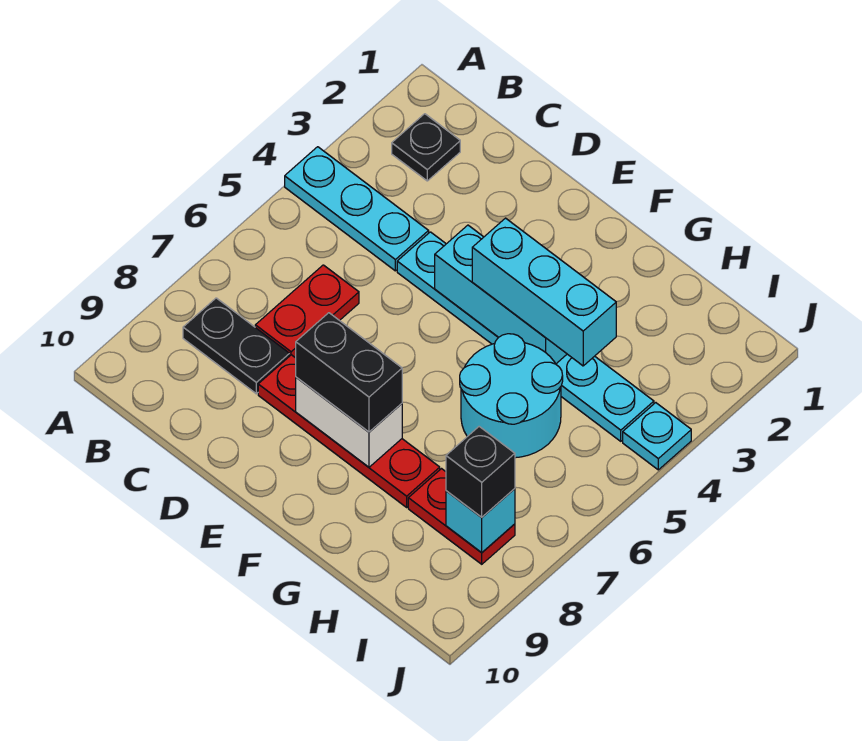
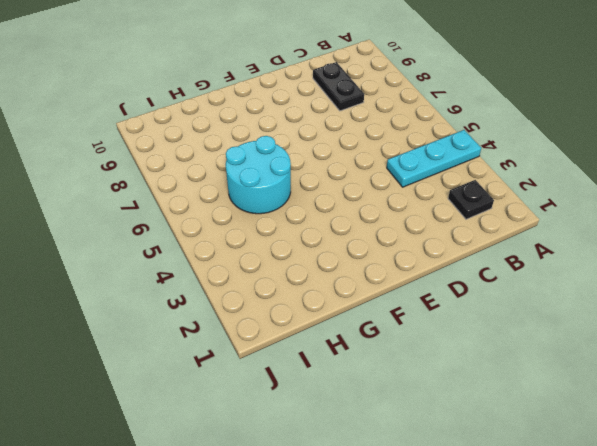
black 1x2 plate [313,62,364,111] -> black 1x2 plate turned to [183,298,289,394]
none -> red 1x2 plate [255,265,359,358]
none -> cyan 1x6 plate [397,232,654,441]
none -> red 1x4 plate [258,355,440,507]

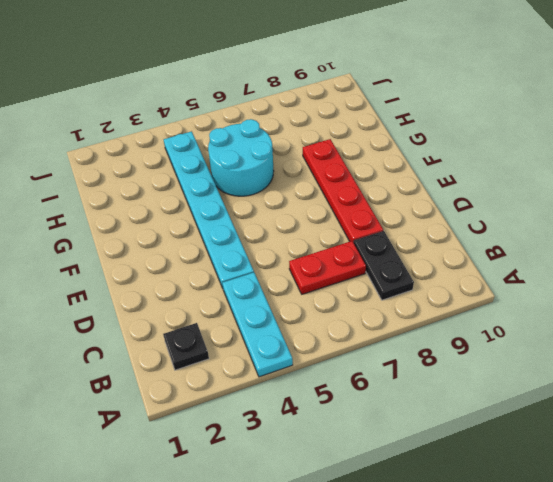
none -> red 1x2 plate [408,469,515,564]
none -> cyan 1x1 plate [623,403,691,470]
none -> cyan 1x3 brick [435,225,567,364]

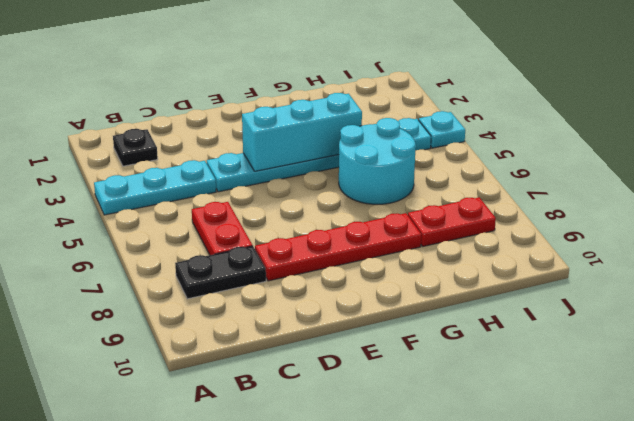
none -> white 1x2 brick [296,377,402,467]
none -> cyan 1x1 brick [446,489,515,553]
none -> black 1x2 brick [296,313,402,432]

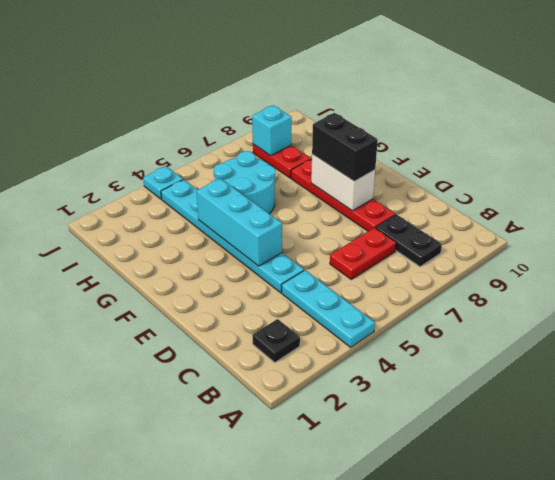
none -> cyan 1x3 brick [472,218,616,366]
none -> black 1x1 brick [446,427,515,517]

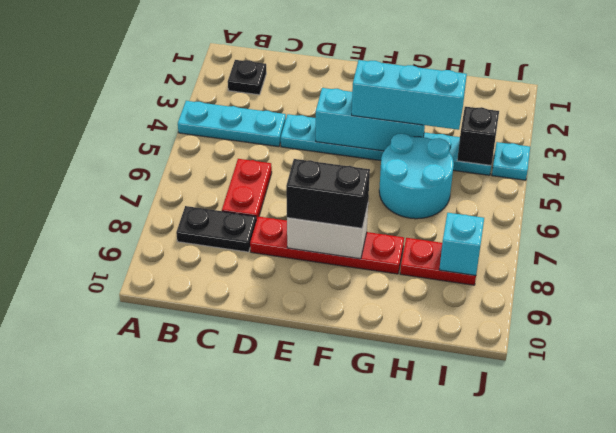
black 1x1 brick [457,107,499,165] -> black 1x1 brick moved to [446,427,515,517]

